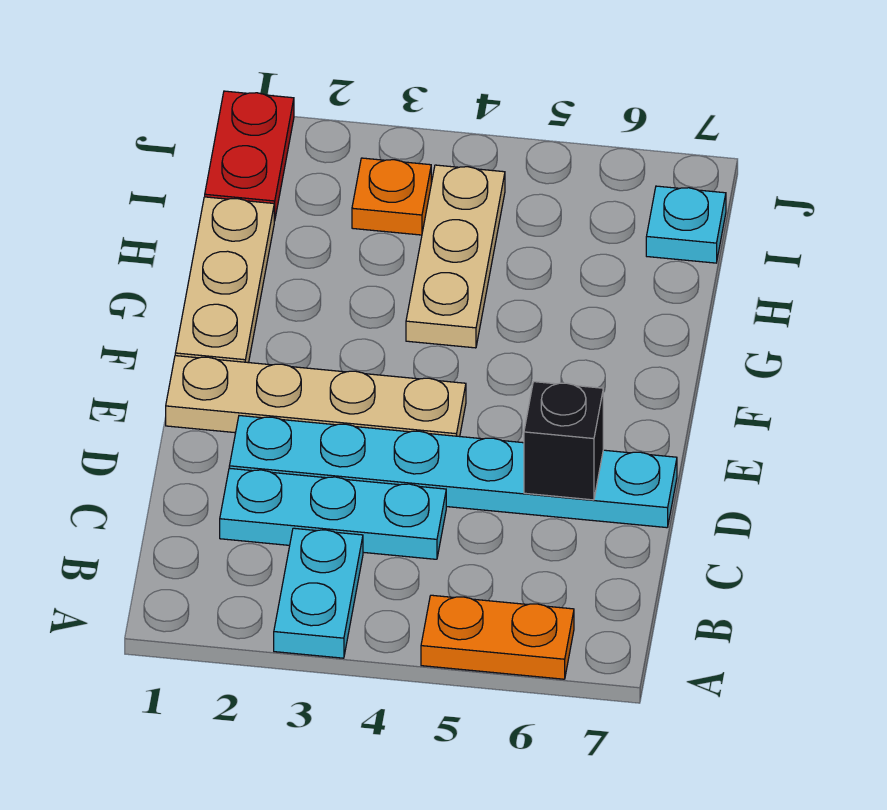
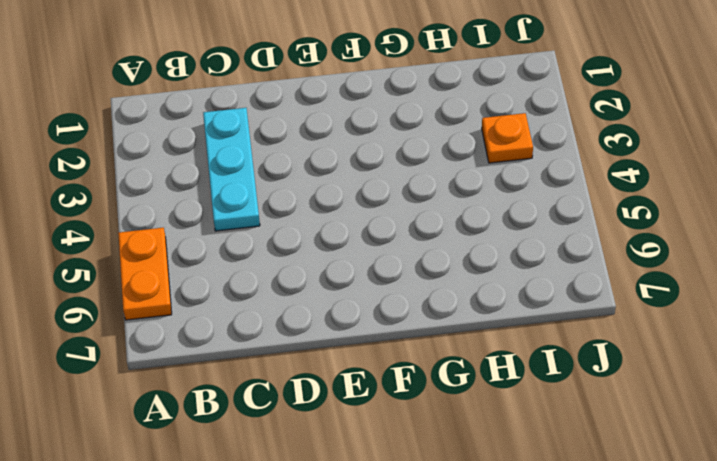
none -> cyan 1x2 plate [274,528,363,658]
none -> cyan 1x6 plate [229,416,677,528]

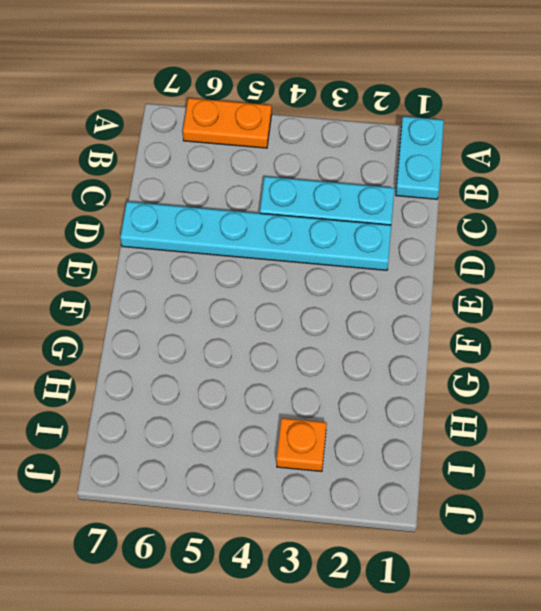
cyan 1x2 plate [396,116,444,199] -> cyan 1x2 plate moved to [274,528,363,658]
none -> tan 1x4 plate [166,356,466,437]
none -> tan 1x3 plate [175,197,274,363]

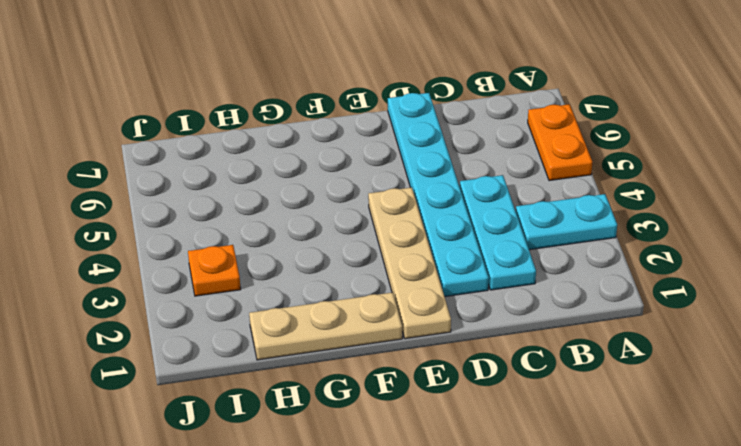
none -> tan 1x3 plate [406,165,505,348]
none -> red 1x2 plate [205,91,294,221]

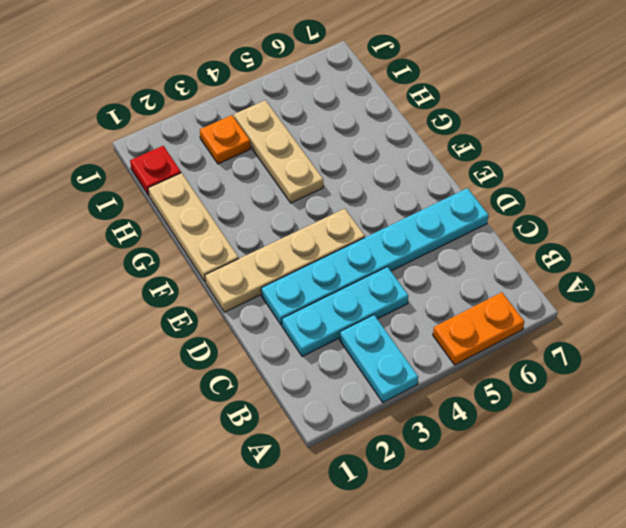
red 1x1 plate [130,146,181,195] -> red 1x2 plate [205,91,294,221]
none -> cyan 1x1 plate [646,186,726,263]
none -> black 1x1 brick [524,382,603,500]

